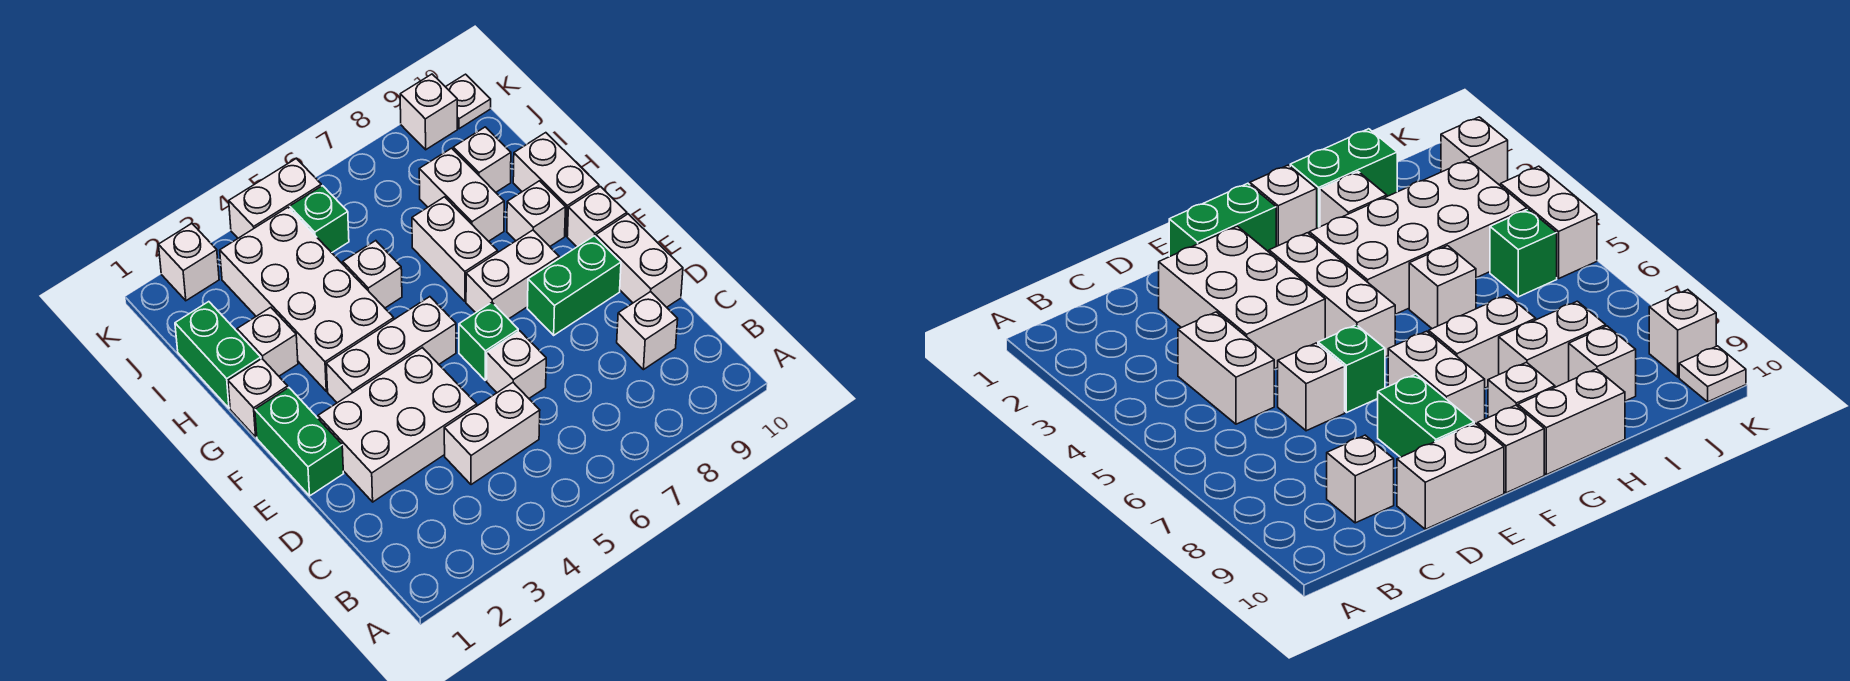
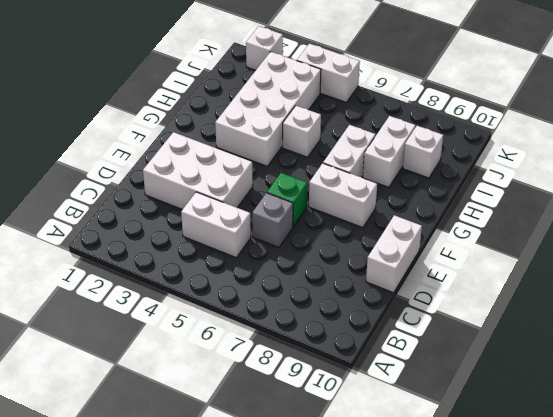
grey 1x1 brick [252,193,293,248] -> white 1x1 brick [487,331,546,398]
none -> white 1x1 brick [617,292,678,370]
none -> green 1x2 brick [255,388,344,496]
none -> green 1x2 brick [527,236,621,335]

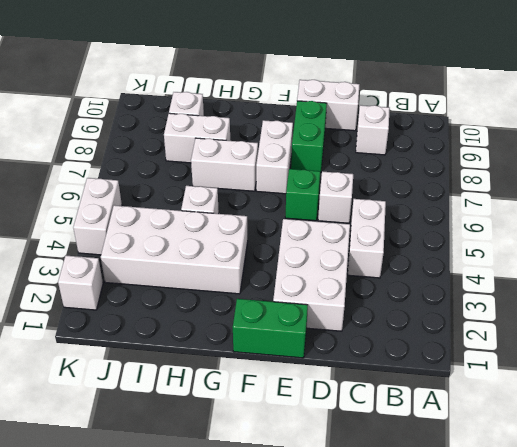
none -> white 1x3 brick [326,297,456,403]
none -> white 1x1 brick [567,187,627,247]
none -> white 1x1 brick [228,359,288,437]

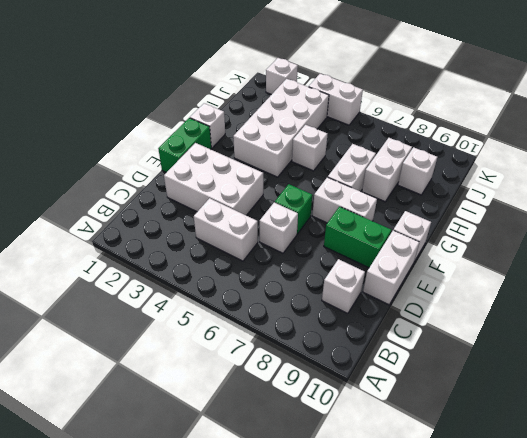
none -> white 1x3 brick [326,297,456,403]
none -> white 1x1 brick [507,181,566,246]
none -> white 1x2 brick [513,133,599,236]

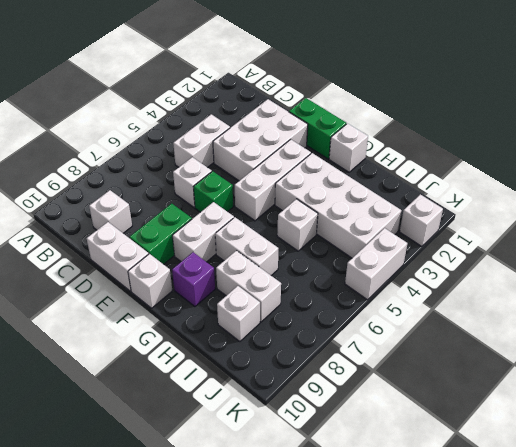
purple 1x1 brick [172,252,215,306] -> white 1x1 brick [507,181,566,246]
none -> white 1x2 brick [513,133,599,236]
none -> green 1x2 brick [175,302,261,408]
none -> white 1x1 brick [237,307,298,376]

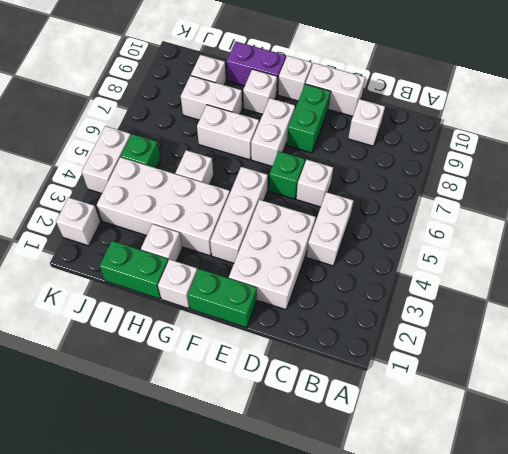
purple 1x2 brick [226,42,286,95] -> white 1x2 brick [513,133,599,236]
none -> white 1x1 brick [400,74,457,150]
none -> white 1x1 plate [446,74,491,129]

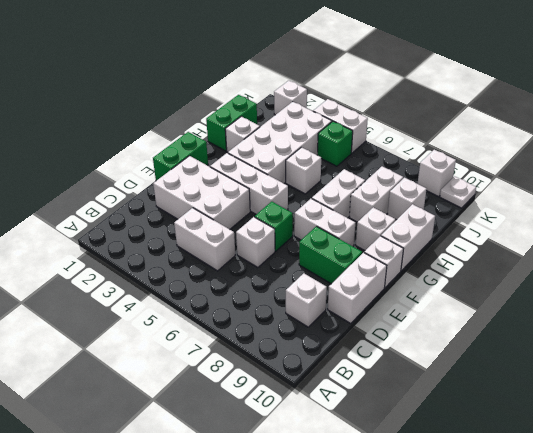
none -> white 1x1 brick [228,359,288,437]

